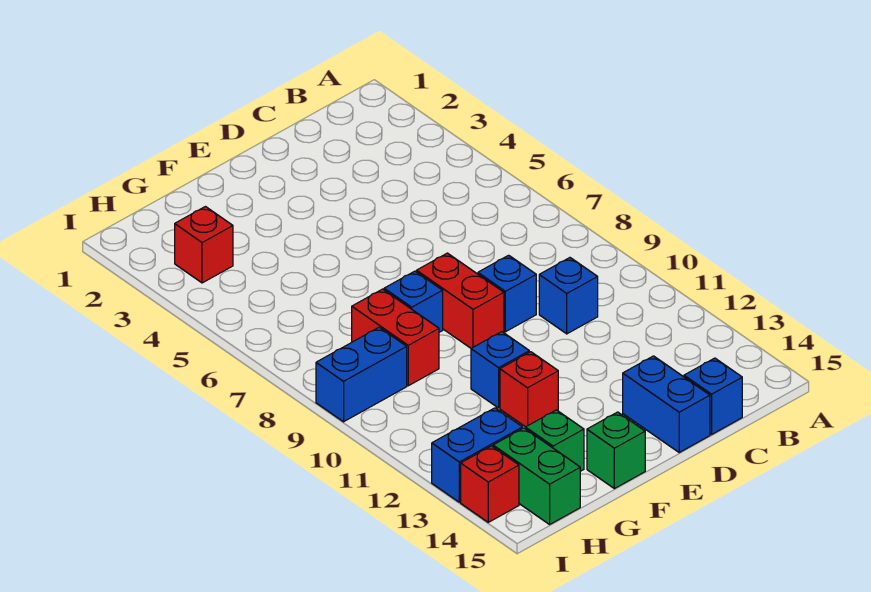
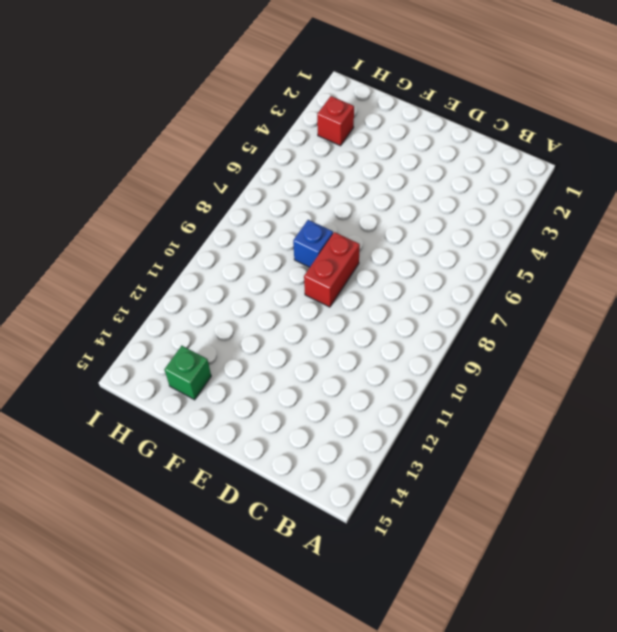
none -> blue 1x1 brick [539,258,598,334]
none -> blue 1x1 brick [684,358,742,434]
none -> blue 1x1 brick [478,255,536,332]

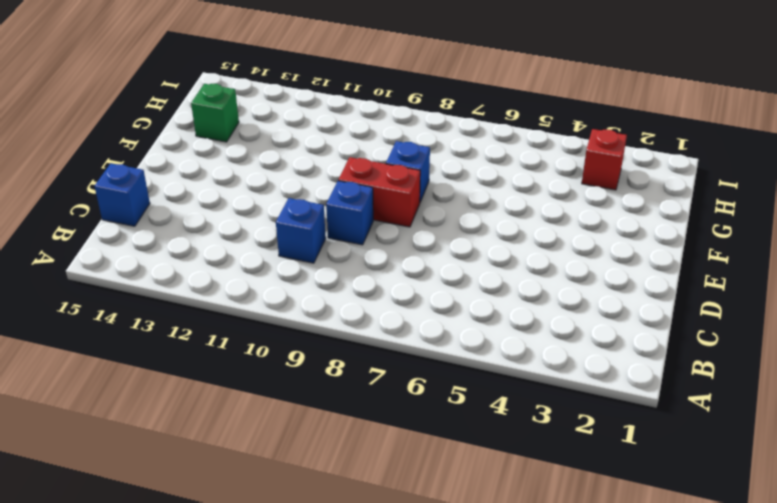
none -> blue 1x2 brick [623,356,710,452]
none -> blue 1x1 brick [471,332,529,408]
none -> red 1x1 brick [500,352,558,427]

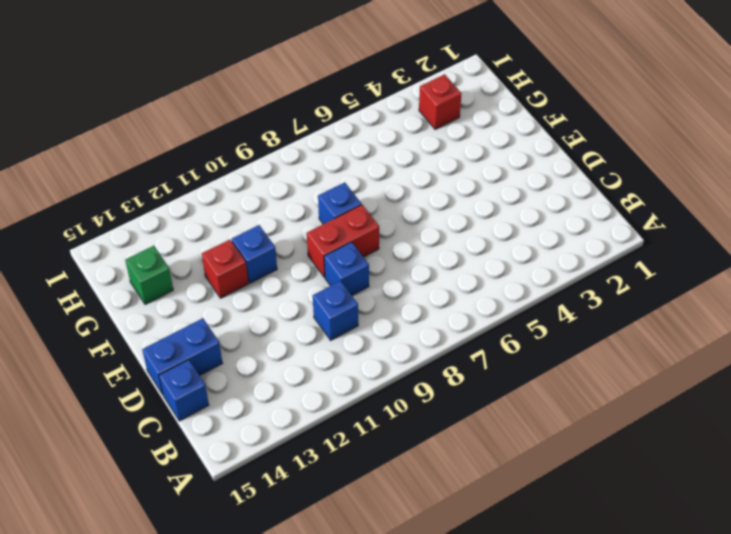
none -> green 1x1 brick [587,412,645,489]
none -> red 1x2 brick [352,289,439,386]
none -> blue 1x2 brick [316,327,407,422]

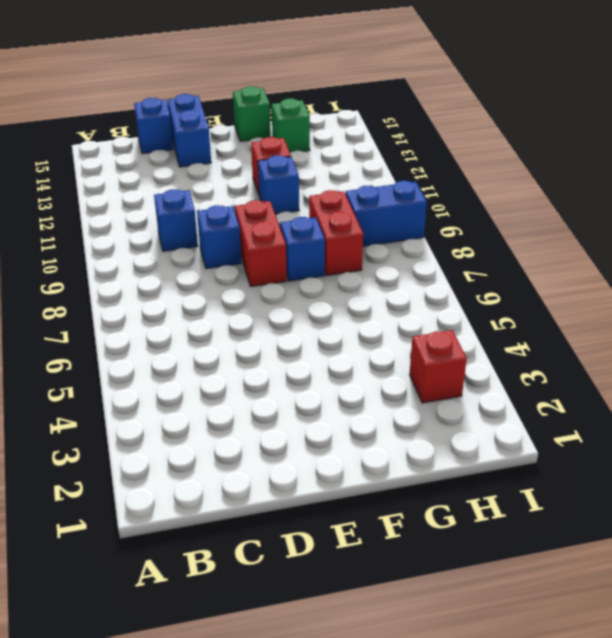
none -> blue 1x2 brick [432,408,523,502]
none -> green 1x2 brick [493,428,580,524]
none -> red 1x1 brick [461,446,519,522]

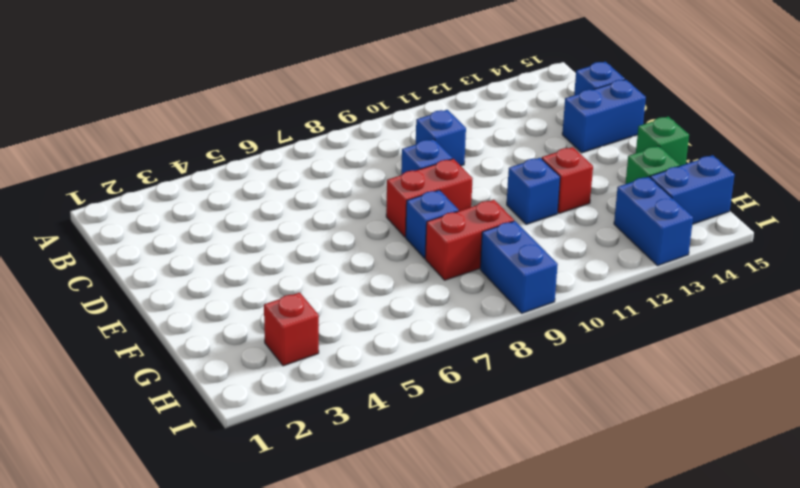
blue 1x2 brick [650,155,735,224] -> green 1x2 brick [493,428,580,524]
none -> red 1x1 brick [461,446,519,522]

